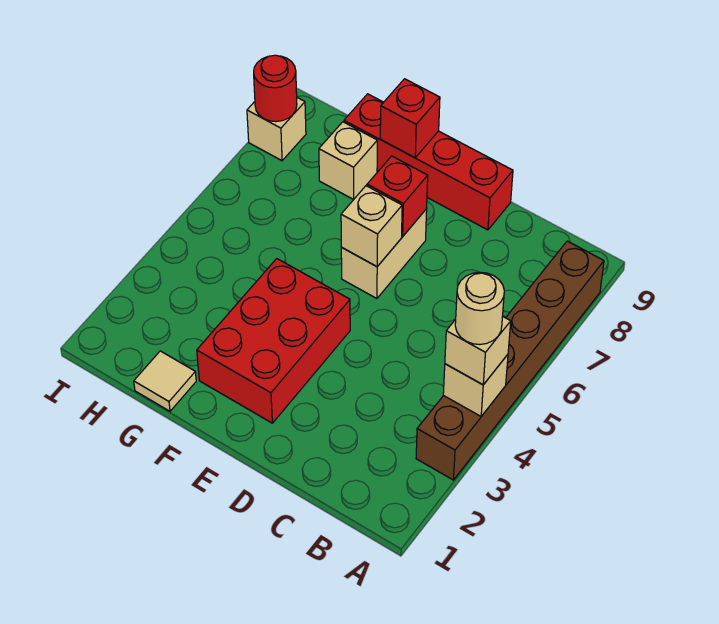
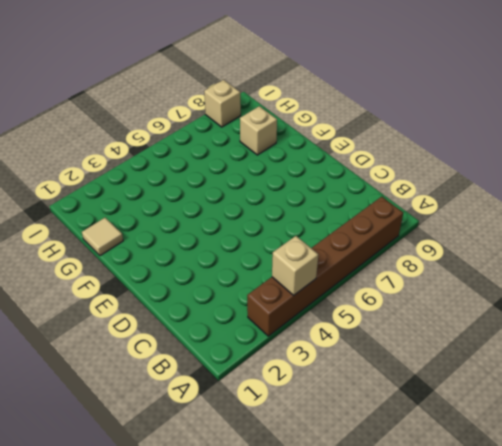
none -> red 1x4 brick [344,94,513,230]
none -> red 2x3 brick [197,259,350,423]
none -> tan 1x2 brick [341,209,427,299]

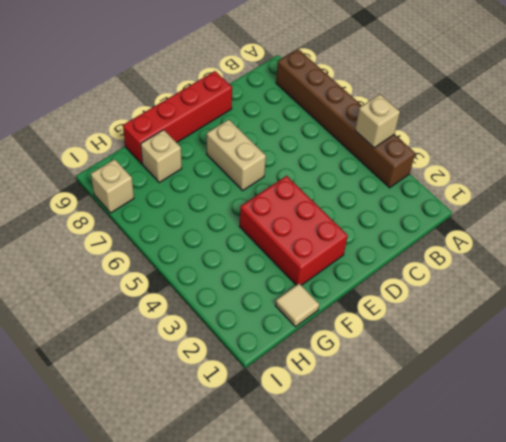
none -> tan 1x1 brick [341,186,402,267]
none -> red 1x1 brick [367,156,428,236]
none -> red 1x1 brick [380,79,440,158]

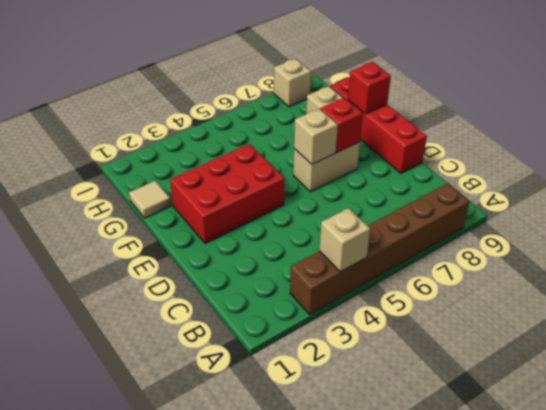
none -> red 1x1 round brick [254,55,297,122]
none -> tan 1x1 brick [445,316,511,385]
none -> tan 1x1 round brick [455,272,504,345]

